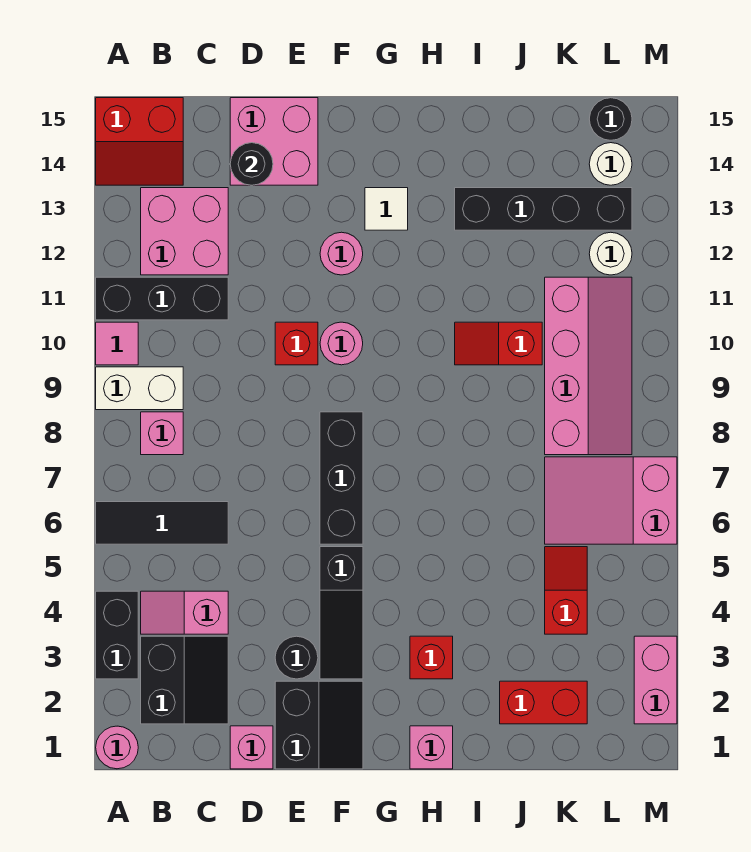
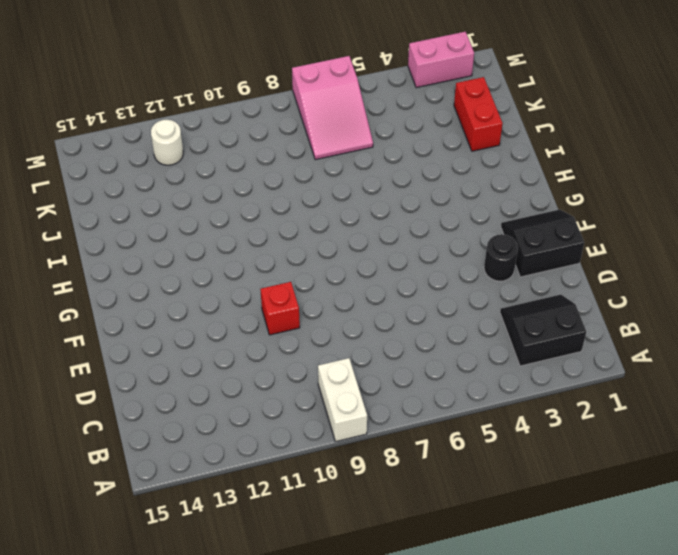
none -> pink 1x1 round brick [96,726,138,769]
none -> black 1x2 brick [96,591,138,679]
none -> black 1x3 tile [96,502,228,544]
none -> pink 1x1 tile [96,322,138,365]

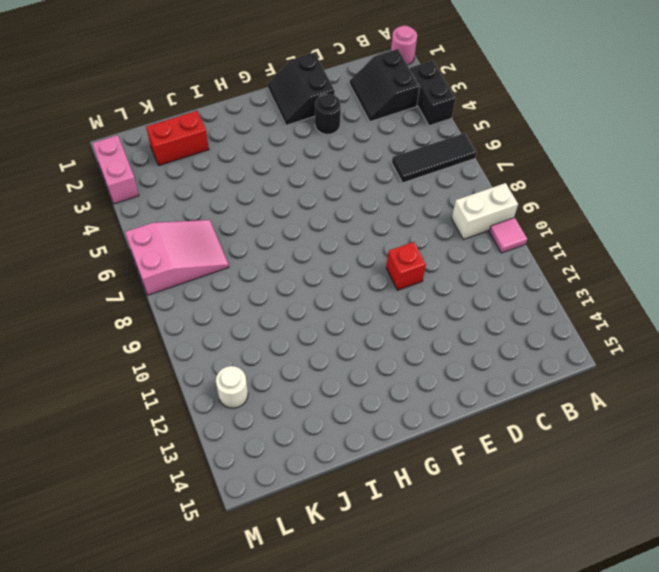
none -> black 1x3 brick [96,277,228,320]
none -> red 2x2 slope [96,98,183,185]
none -> pink 1x2 slope [141,591,228,634]
none -> pink 1x1 brick [141,412,183,455]

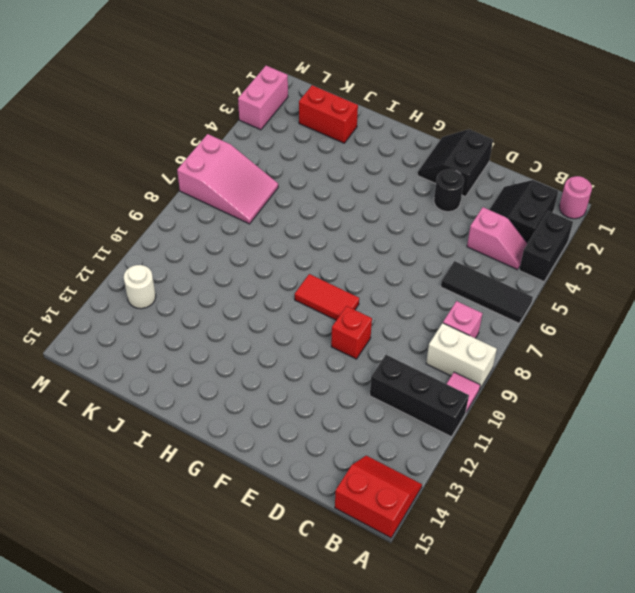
red 1x2 tile [295,274,359,320] -> none
none -> pink 2x2 brick [141,188,228,275]
none -> pink 1x1 brick [230,726,273,769]
none -> pink 2x2 brick [230,98,318,185]
none -> black 1x3 slope [320,547,363,679]

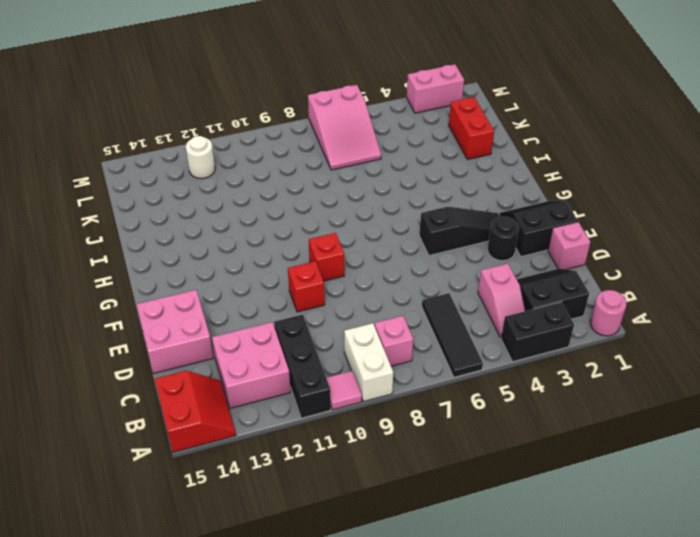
red 1x1 brick [309,233,344,281] -> red 1x1 brick moved to [410,636,453,679]
none -> black 1x3 brick [320,412,363,544]
none -> pink 1x1 round brick [320,322,363,365]
none -> pink 1x1 round brick [320,232,363,275]
none -> white 1x1 tile [365,188,408,230]

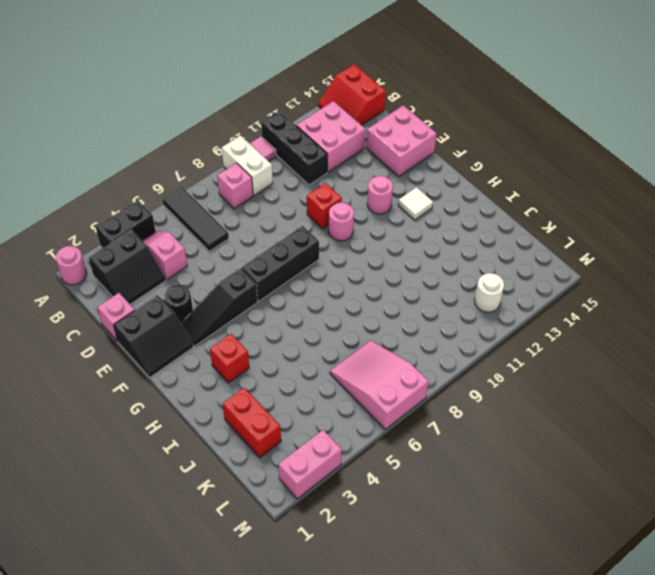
none -> pink 1x1 brick [410,726,453,769]
none -> red 1x2 slope [455,322,542,365]
none -> black 1x4 brick [455,188,632,230]
none -> red 1x2 slope [545,547,587,634]

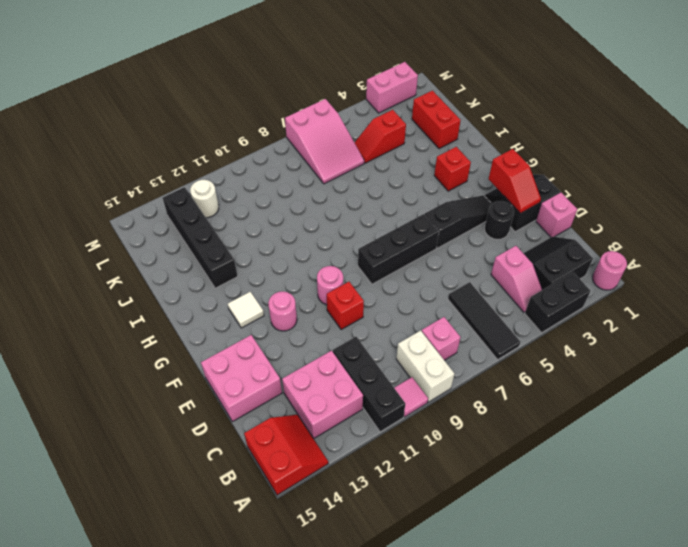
red 1x2 slope [489,149,541,213] -> red 1x2 slope moved to [455,322,542,365]
none -> pink 1x1 brick [410,726,453,769]
none -> pink 2x4 slope [545,277,632,455]
none -> white 1x1 round brick [589,143,632,185]
none -> black 1x1 round brick [589,98,632,140]

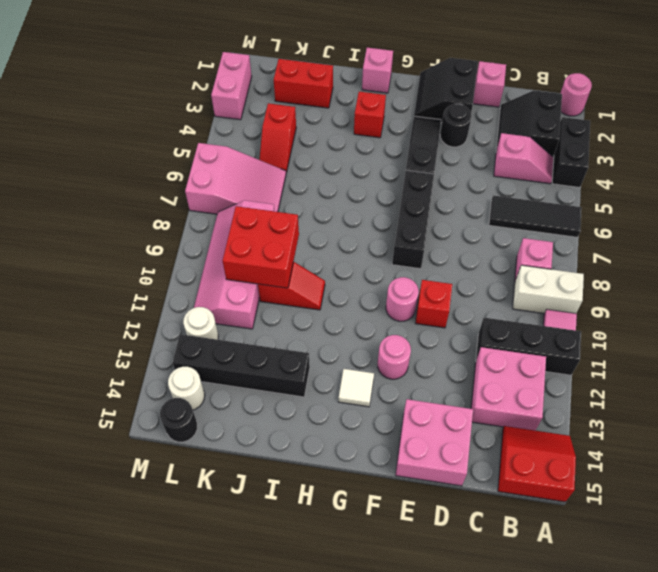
red 2x2 brick [223,206,299,288] -> none
none -> black 1x1 round brick [230,143,273,185]

